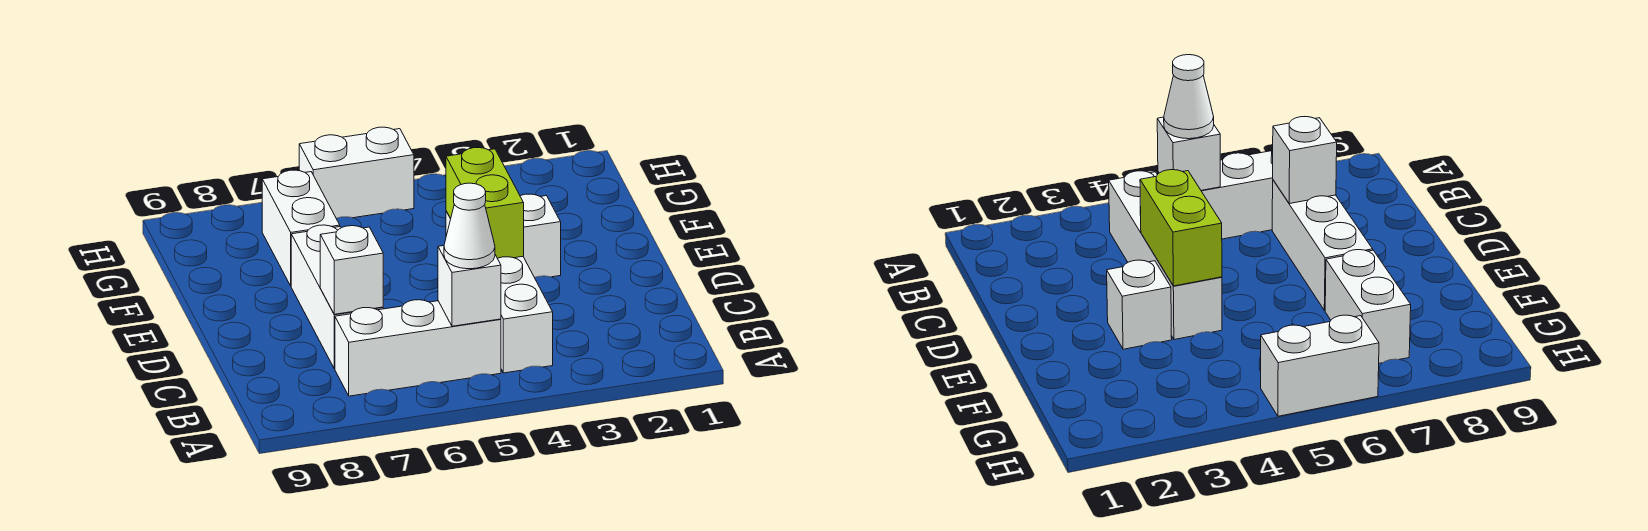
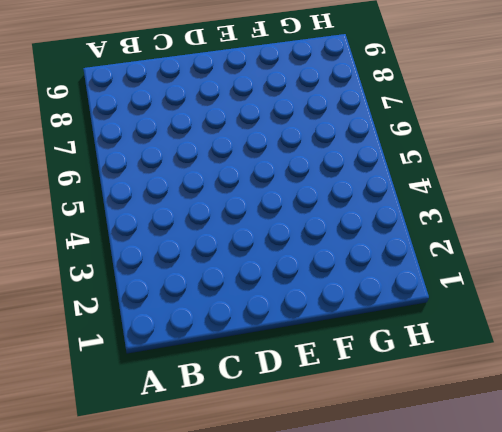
none -> white 1x4 brick [446,211,553,373]
none -> white 1x3 brick [335,300,501,396]

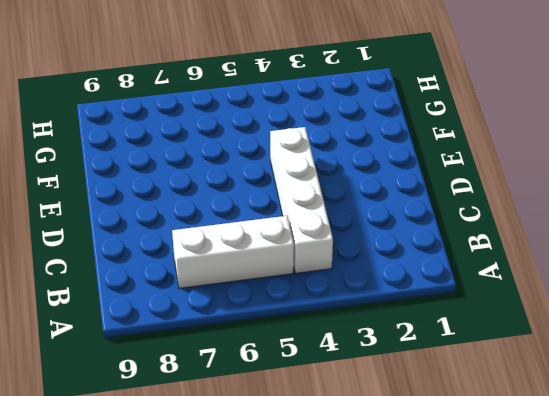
none -> white 1x3 brick [291,225,383,369]
none -> white 1x1 brick [520,194,561,277]

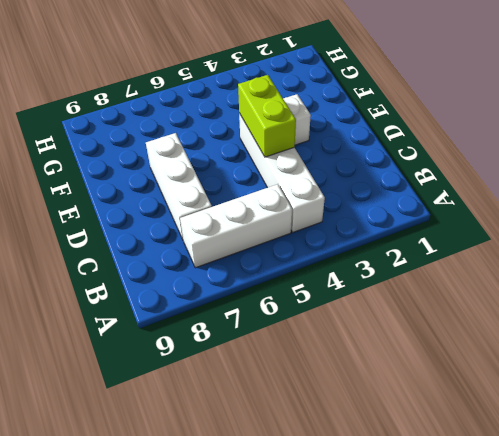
none -> white 1x2 brick [262,170,340,286]
none -> white 1x2 brick [299,127,414,218]

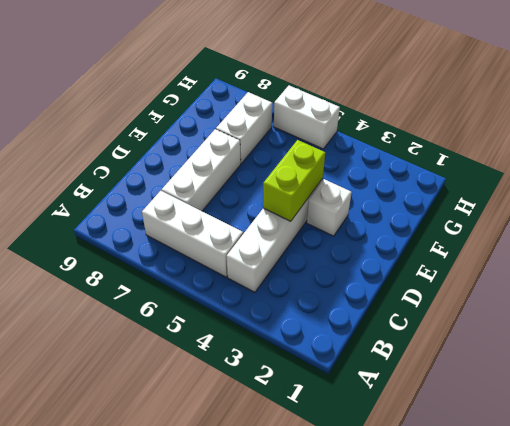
none -> white 1x1 brick [438,246,501,326]
none -> white 1x1 brick [320,226,383,314]

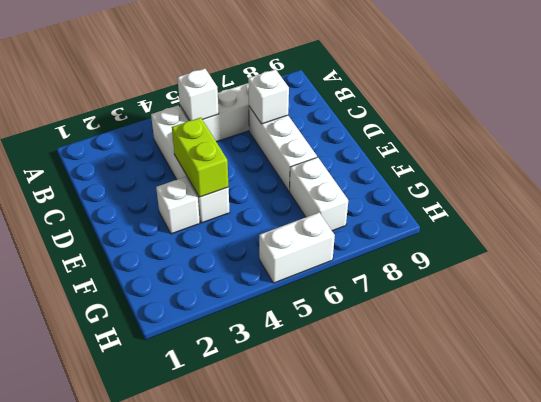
none -> white 1x1 cone [444,183,495,269]

